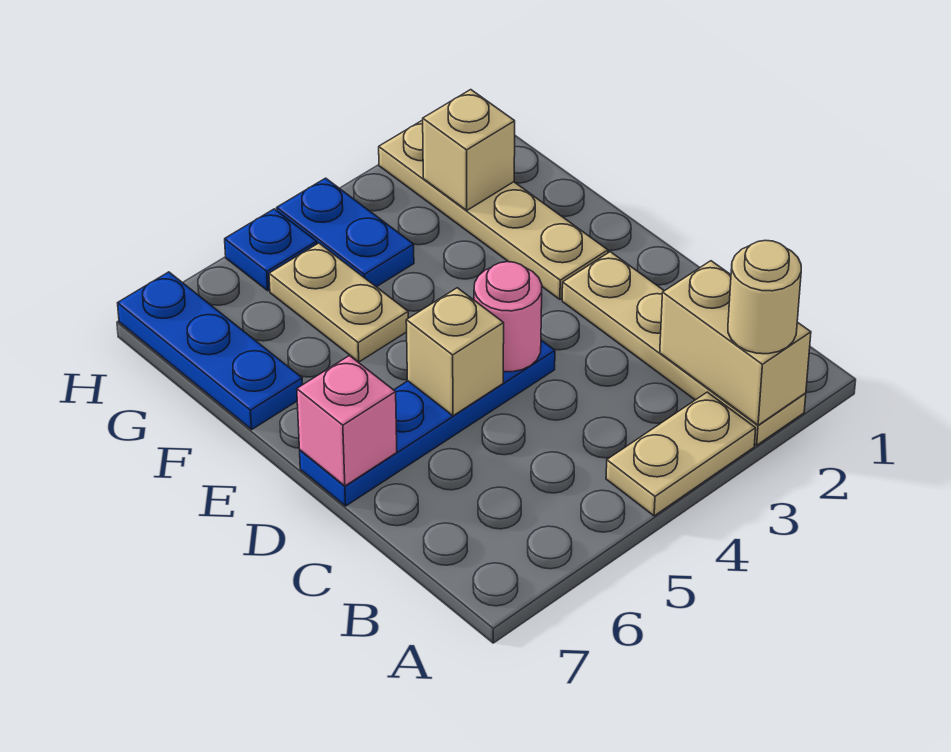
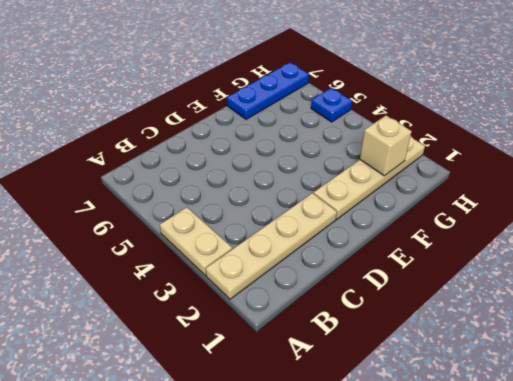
none -> blue 1x4 plate [300,340,555,506]
none -> tan 1x2 plate [269,243,408,362]
none -> blue 1x2 plate [277,178,414,287]

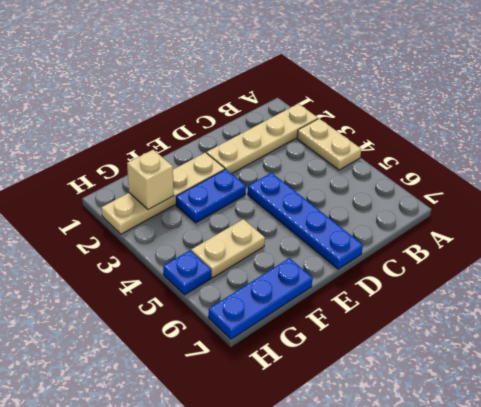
blue 1x2 plate [176,169,246,223] -> blue 1x2 plate moved to [277,178,414,287]
none -> tan 1x2 brick [660,261,811,425]
none -> pink 1x1 round brick [474,262,542,372]
none -> tan 1x1 brick [406,288,504,416]

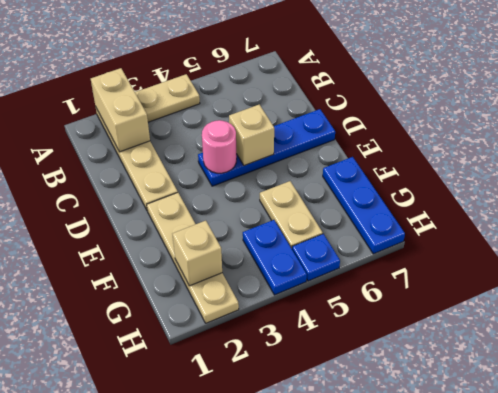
none -> pink 1x1 brick [297,355,397,486]
none -> tan 1x1 round brick [728,240,801,354]

